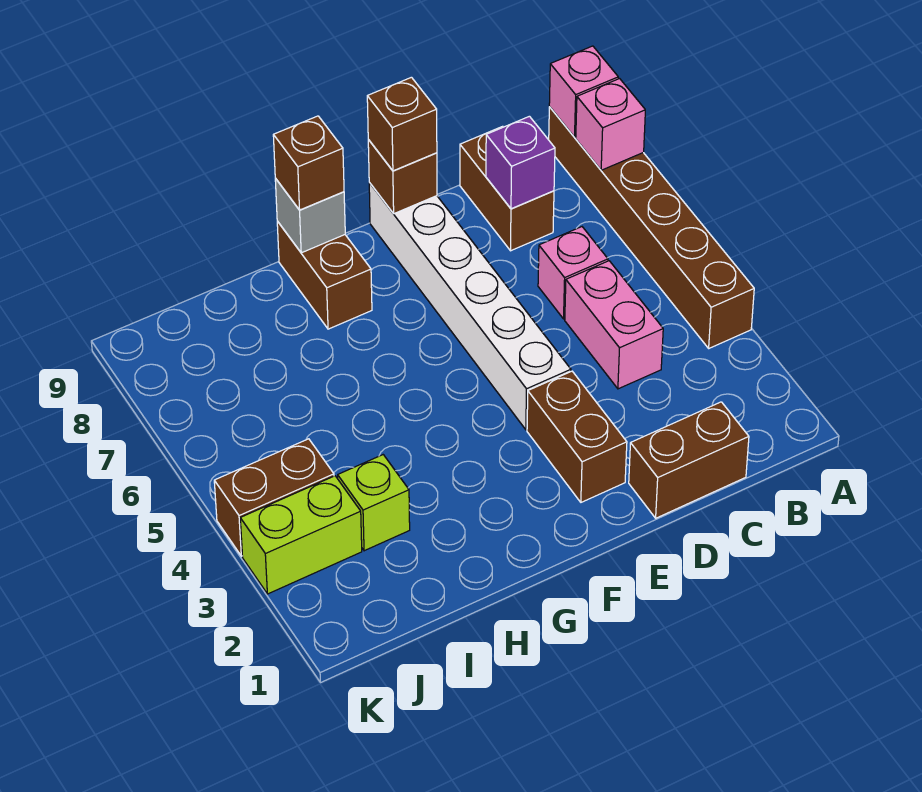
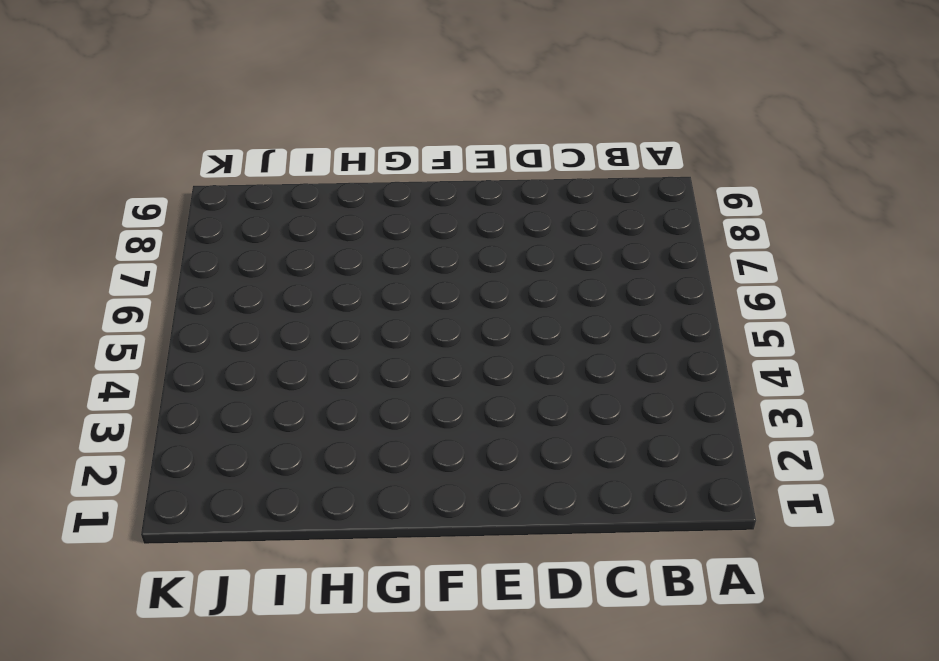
none -> brown 1x6 brick [549,107,754,348]
none -> brown 1x2 brick [629,402,749,518]
none -> pink 1x2 brick [565,261,663,389]

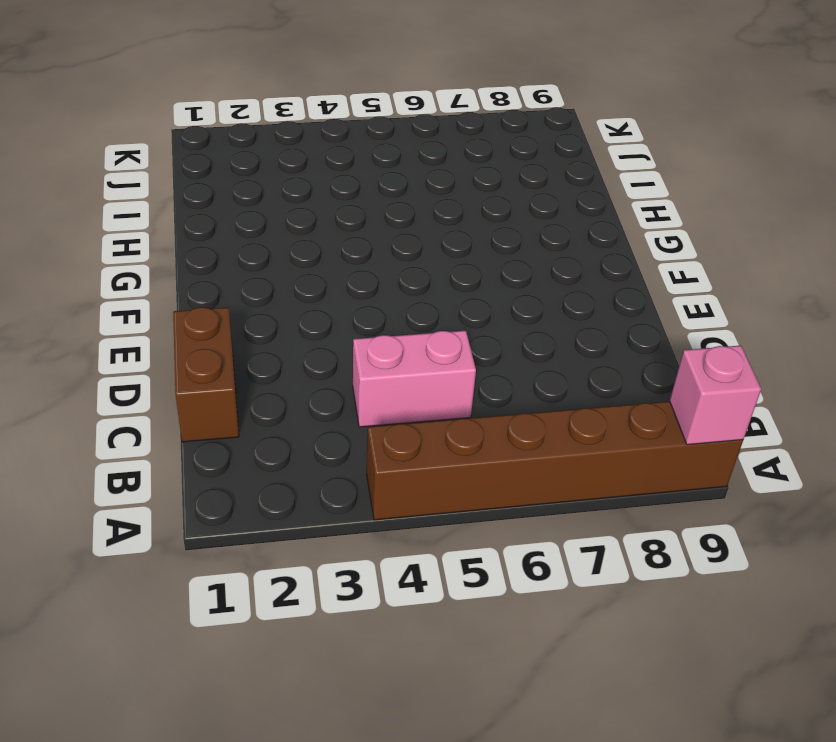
none -> pink 1x1 brick [538,227,608,319]
none -> brown 1x2 brick [460,126,554,251]
none -> brown 1x2 brick [527,371,627,502]

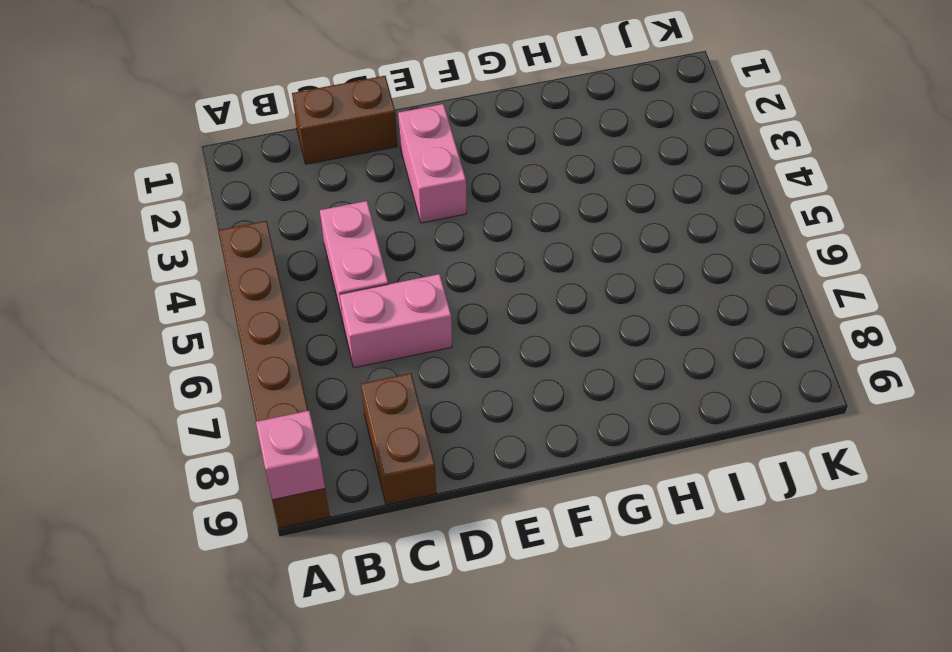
pink 1x2 brick [340,274,452,368] -> pink 1x1 brick [538,227,608,319]
pink 1x2 brick [398,104,466,223] -> brown 1x2 brick [527,371,627,502]
none -> white 1x6 brick [369,183,571,430]
none -> brown 1x2 brick [277,221,372,329]
none -> lime 1x1 brick [338,455,410,551]

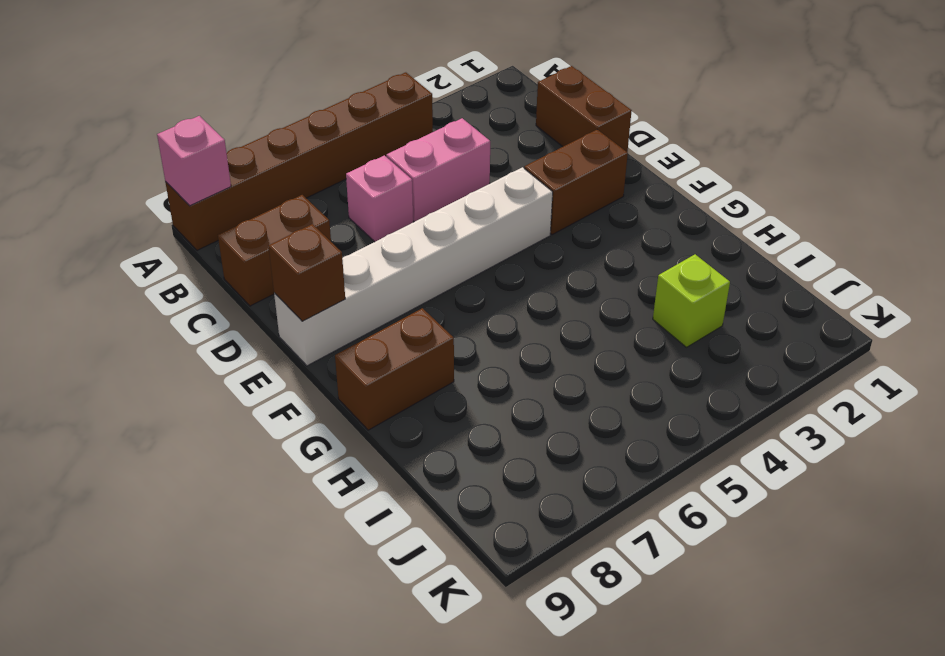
none -> lime 1x2 brick [240,476,362,594]
none -> brown 1x2 brick [214,439,334,556]
none -> pink 1x1 brick [576,79,645,170]

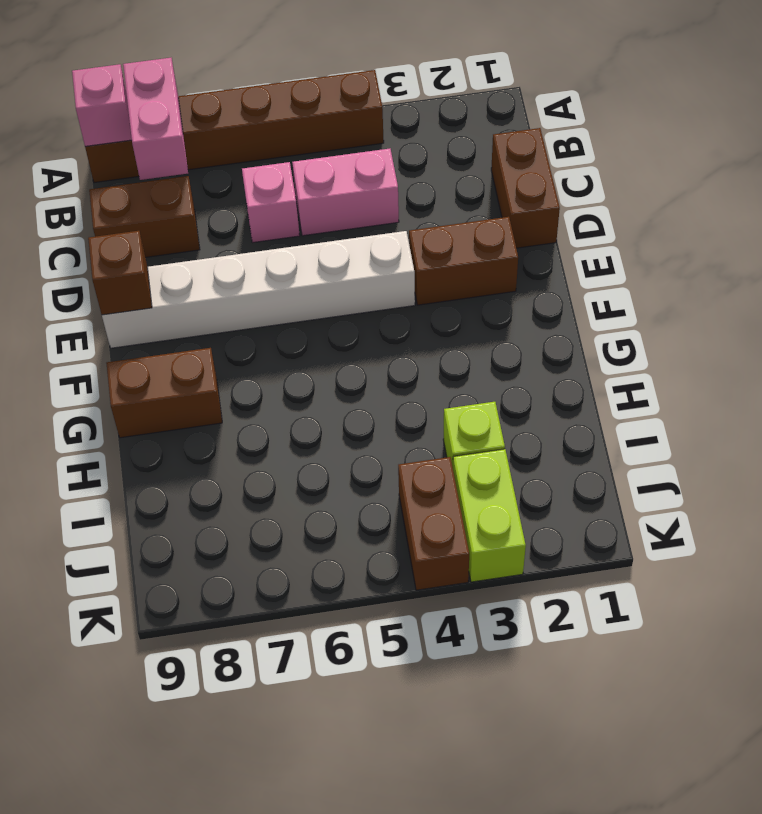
pink 1x2 brick [123,58,188,180] -> pink 1x1 brick [576,79,645,170]
none -> purple 1x1 brick [486,116,555,209]
none -> grey 1x1 brick [275,178,345,253]
none -> brown 1x1 brick [367,77,437,171]

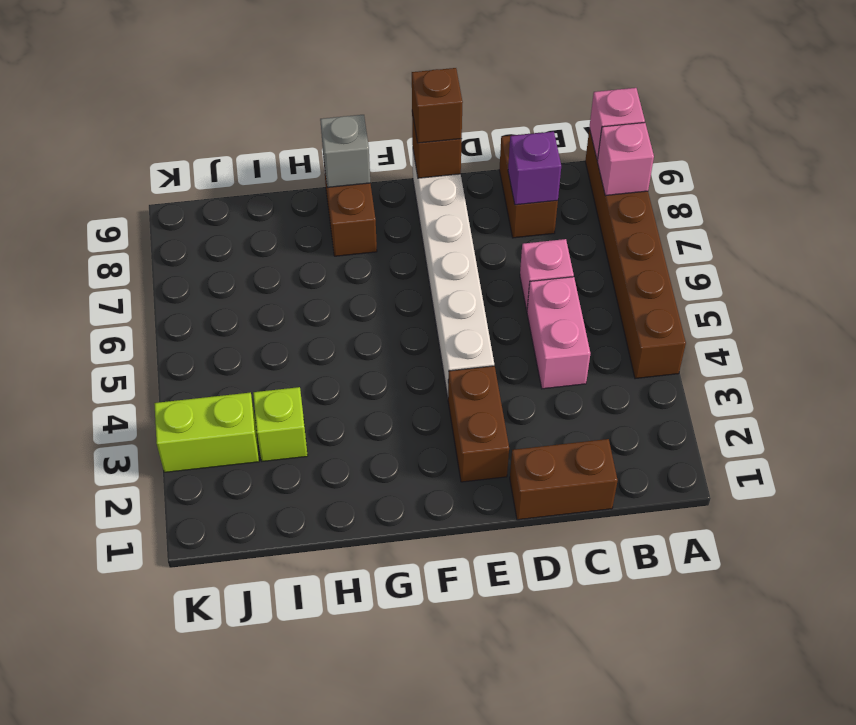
none -> brown 1x2 brick [214,439,334,556]
none -> brown 1x1 brick [273,116,344,210]

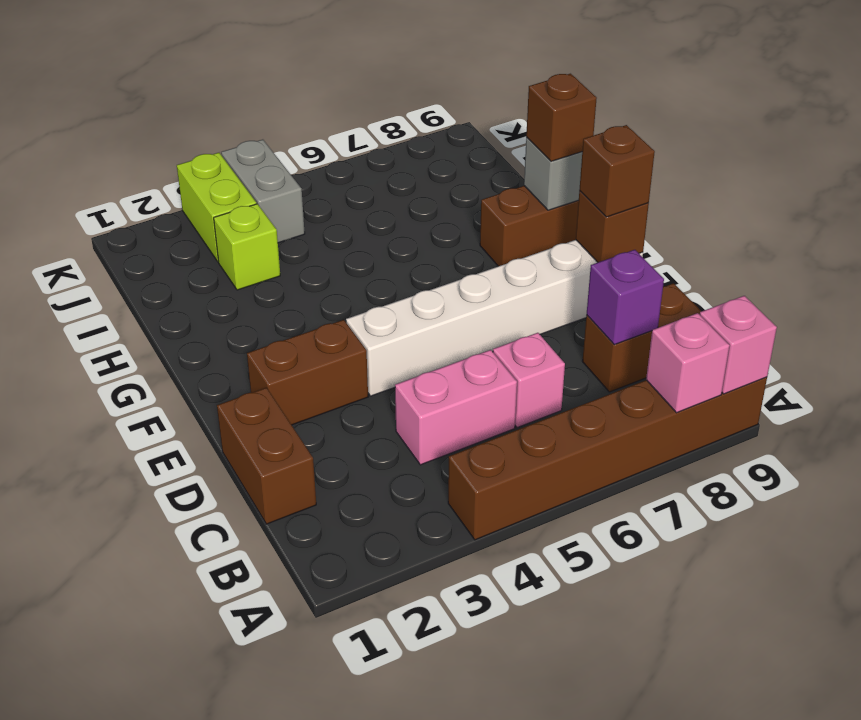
grey 1x2 brick [221,140,305,243] -> brown 1x2 brick [214,439,334,556]

